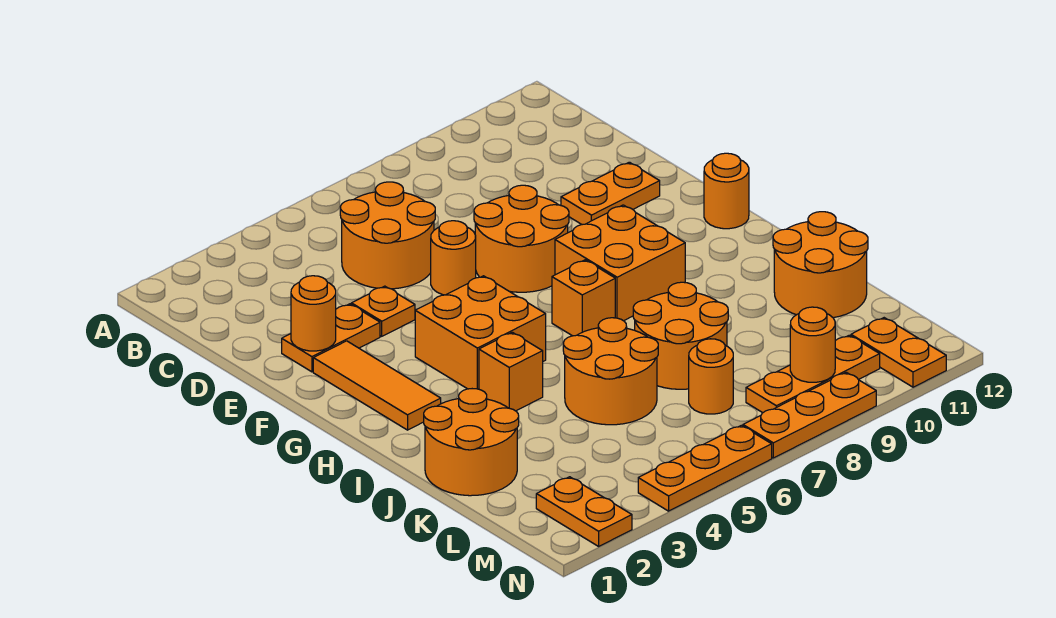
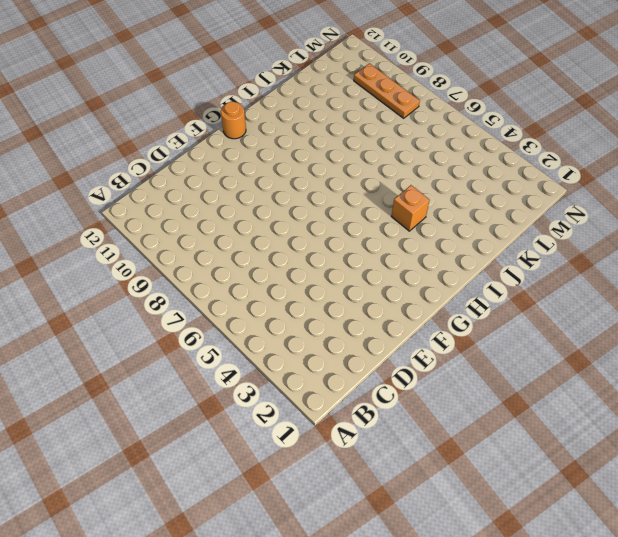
none -> orange 2x2 round brick [340,182,435,289]
none -> orange 1x2 plate [282,304,380,372]
none -> orange 1x1 plate [351,286,415,336]

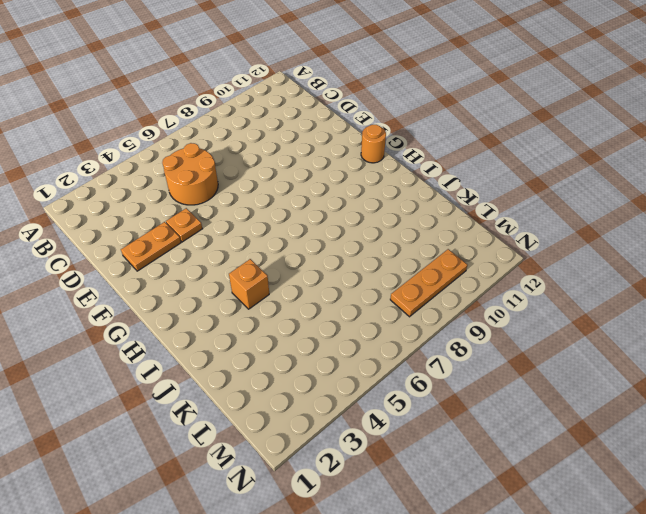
none -> orange 1x1 round brick [431,221,476,295]
none -> orange 2x2 round brick [474,185,569,292]
none -> orange 1x2 plate [561,162,660,225]

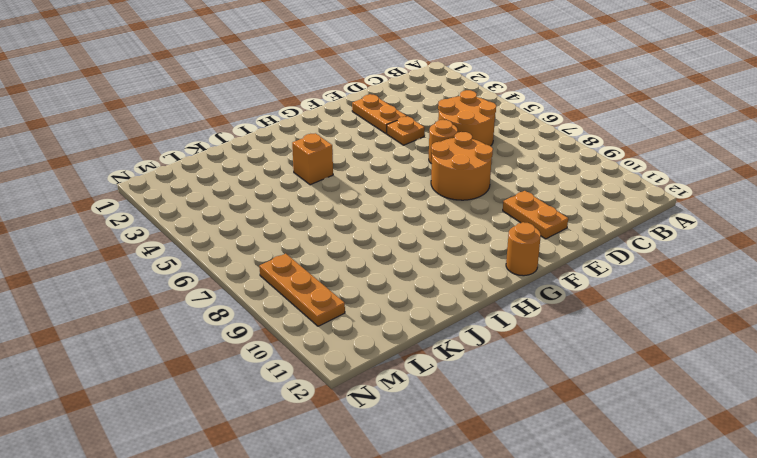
none -> orange 1x3 tile [313,341,441,430]
none -> orange 2x2 brick [415,276,546,389]
none -> orange 2x2 brick [555,205,685,321]

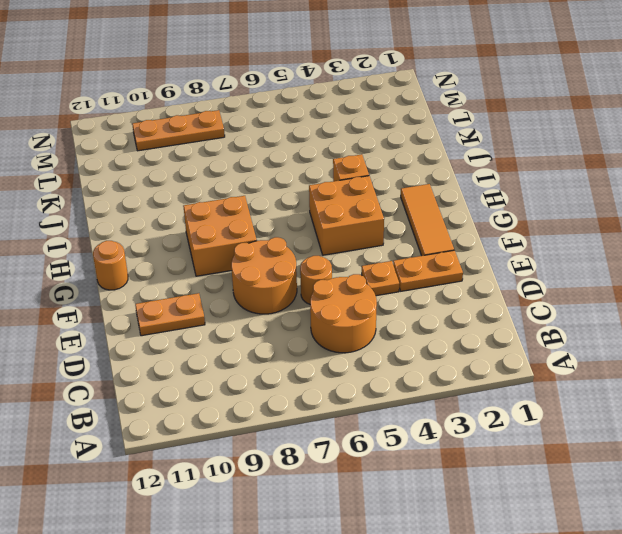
none -> orange 1x1 brick [552,260,615,336]
none -> orange 2x2 round brick [424,389,519,496]
none -> orange 2x2 round brick [563,318,658,425]

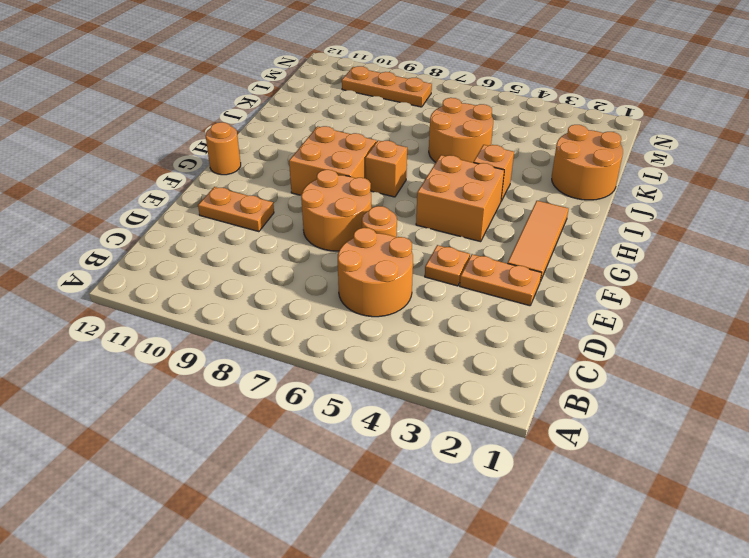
none -> orange 2x2 round brick [633,282,728,389]
none -> orange 2x2 round brick [773,212,868,318]
none -> orange 1x1 round brick [689,339,733,414]

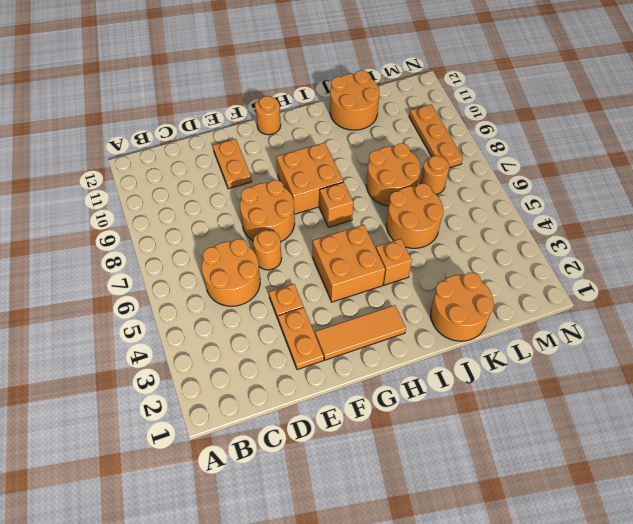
none -> orange 1x2 plate [536,477,632,546]
none -> orange 1x2 plate [851,318,946,387]
none -> orange 1x3 plate [638,425,772,511]

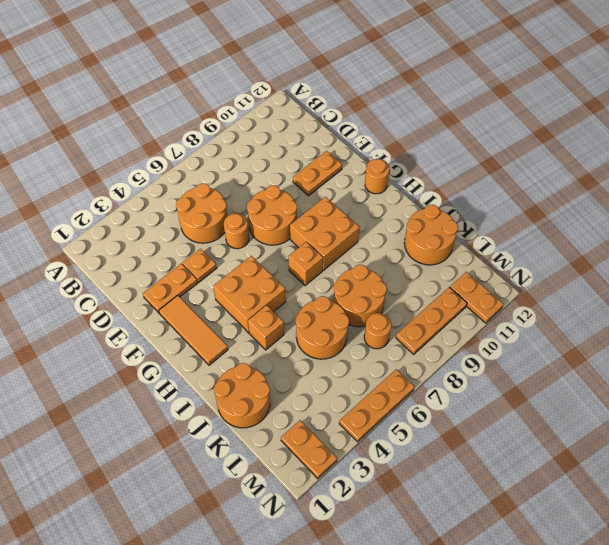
none -> orange 1x3 plate [743,372,876,458]
none -> orange 1x1 round brick [291,276,336,351]
none -> orange 1x1 round brick [790,307,835,382]

